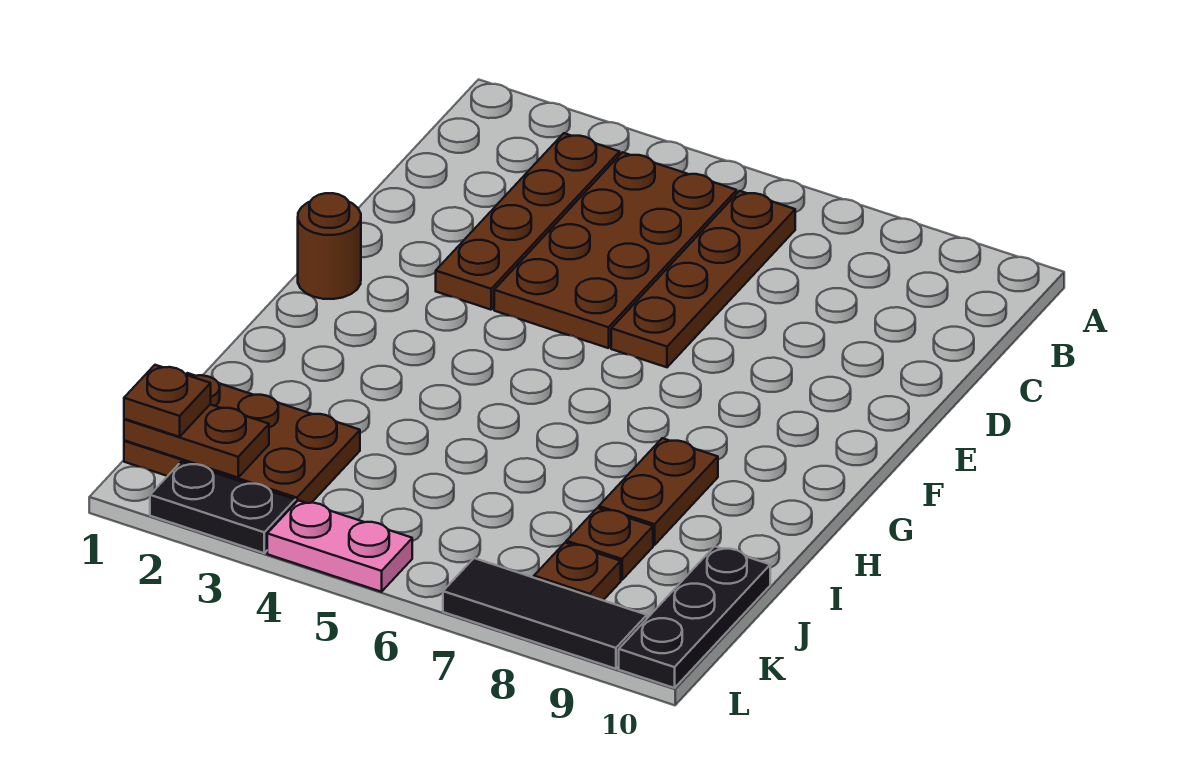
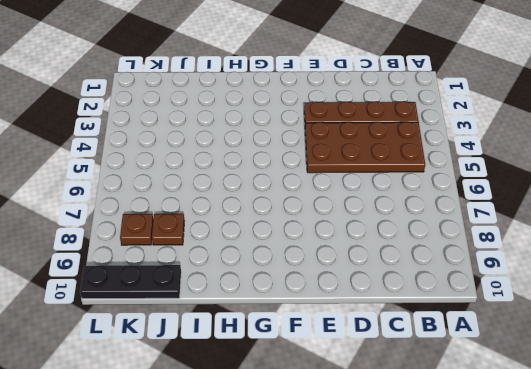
none -> brown 1x4 plate [611,191,795,367]
none -> brown 1x1 round brick [298,193,361,299]
none -> brown 1x2 plate [599,438,718,545]

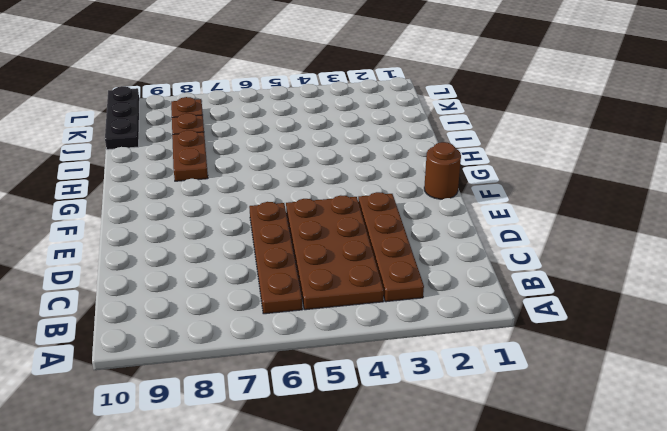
none -> brown 2x3 plate [124,373,360,503]
none -> black 1x2 plate [150,462,295,553]
none -> pink 1x2 plate [267,500,412,592]

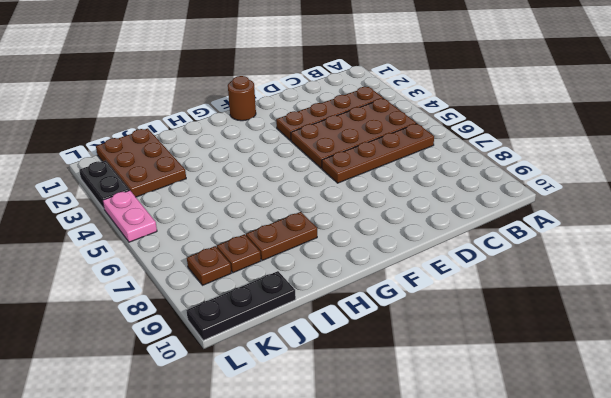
none -> black 1x3 tile [443,558,647,669]
none -> brown 1x2 plate [124,404,269,478]
none -> brown 1x1 plate [124,365,211,437]

